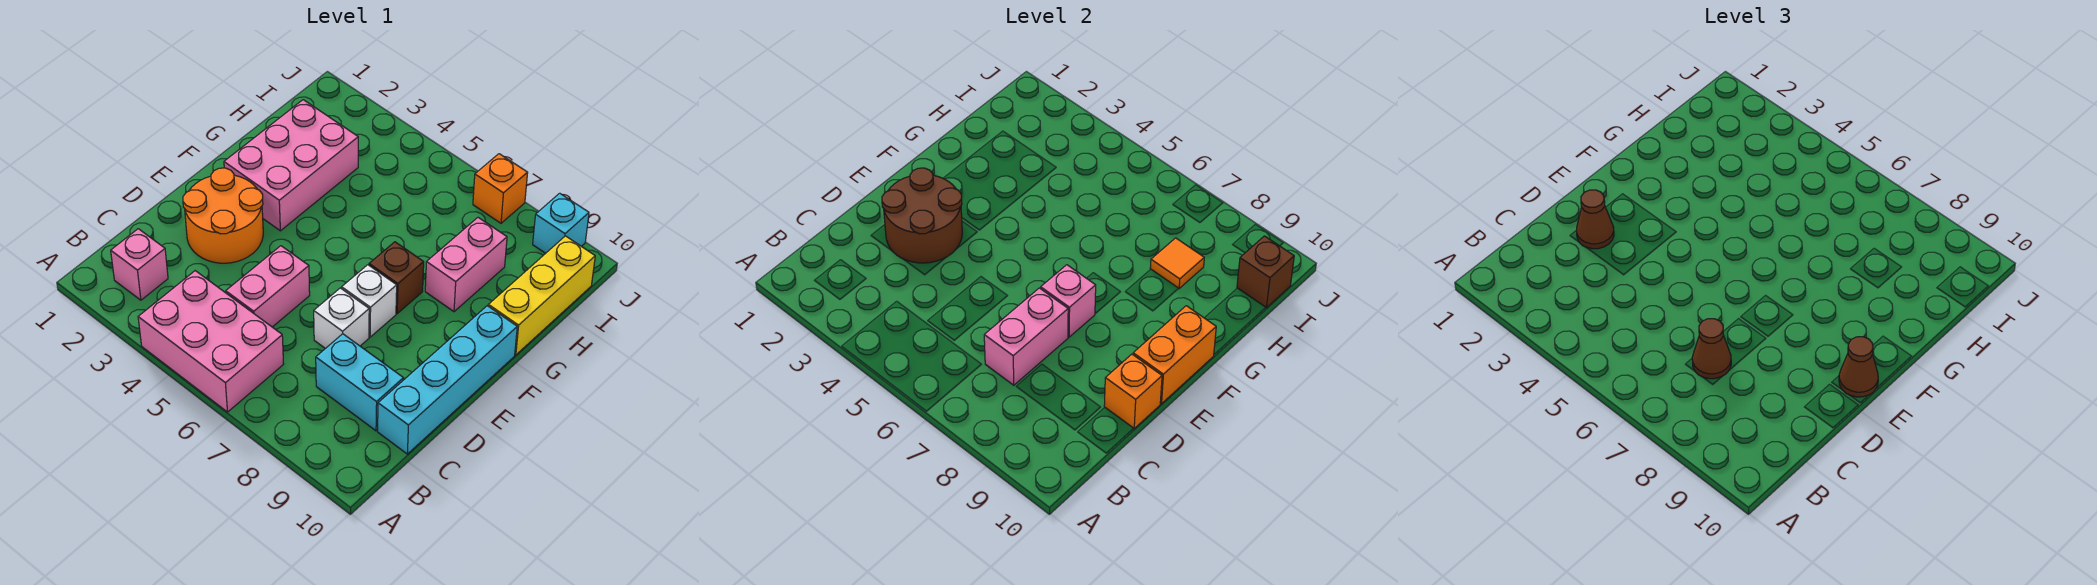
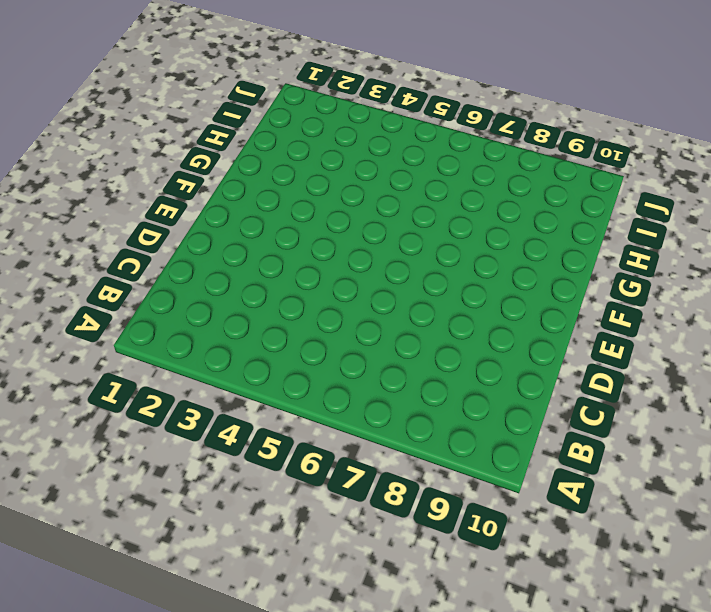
none -> pink 2x3 brick [138,271,283,412]
none -> pink 1x1 brick [111,229,168,300]
none -> pink 1x2 brick [226,246,310,327]

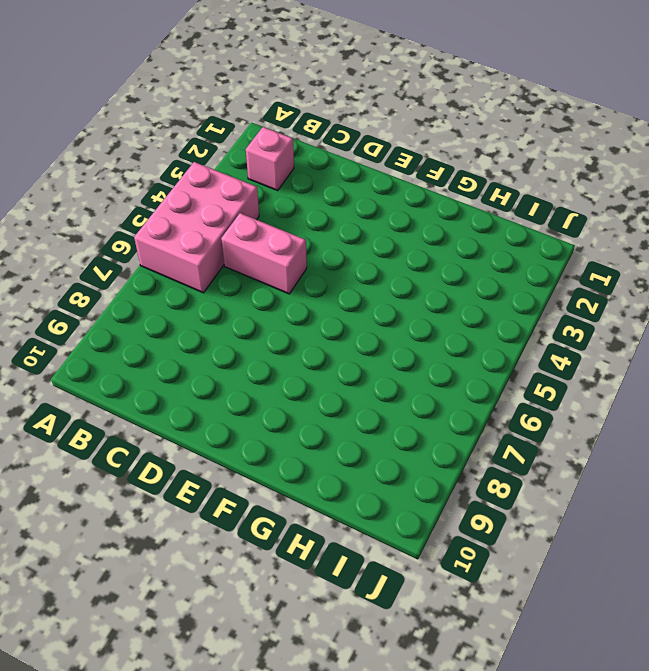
none -> cyan 1x2 brick [316,334,403,431]
none -> cyan 1x4 brick [378,306,517,454]
none -> orange 2x2 round brick [183,168,263,263]

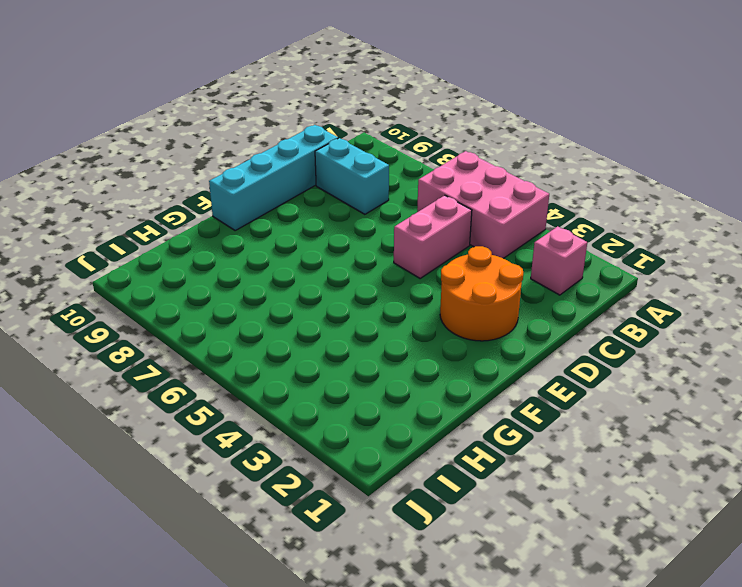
none -> white 1x1 brick [314,288,369,349]
none -> white 1x1 brick [342,265,397,337]
none -> pink 2x3 brick [224,100,358,231]

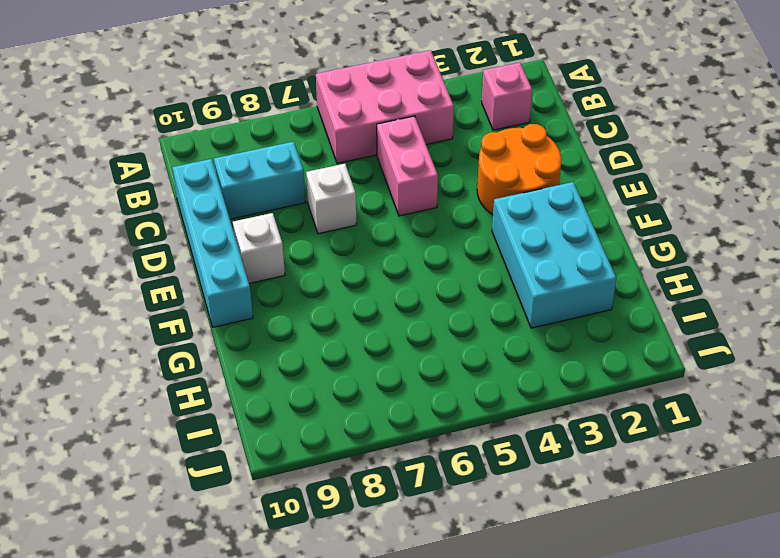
white 1x1 brick [233,213,285,283] -> white 1x1 brick moved to [342,265,397,337]
cyan 2x3 brick [492,182,617,328] -> pink 2x3 brick [224,100,358,231]
none -> brown 1x1 brick [369,242,424,314]
none -> pink 1x2 brick [425,218,507,312]
none -> yellow 1x3 brick [488,236,595,355]

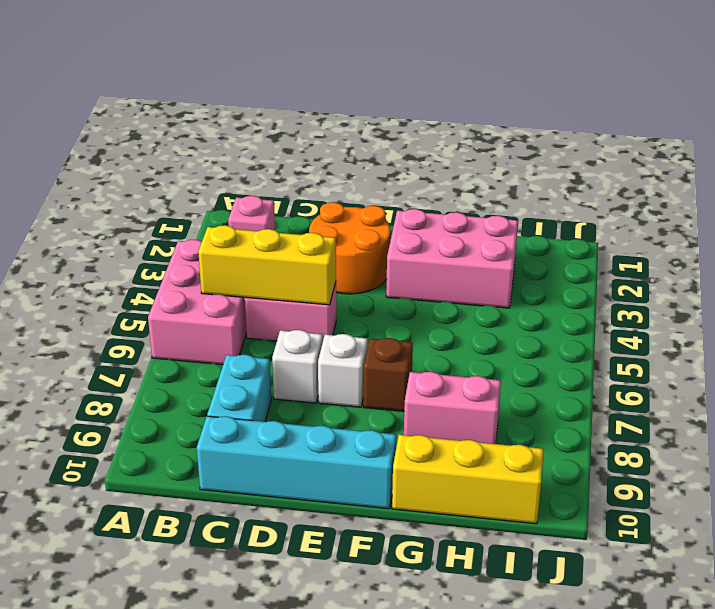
yellow 1x3 brick [198,225,336,305] -> none
none -> orange 1x1 brick [473,154,528,223]
none -> cyan 1x1 brick [533,193,589,253]
none -> pink 1x2 brick [984,288,1068,385]

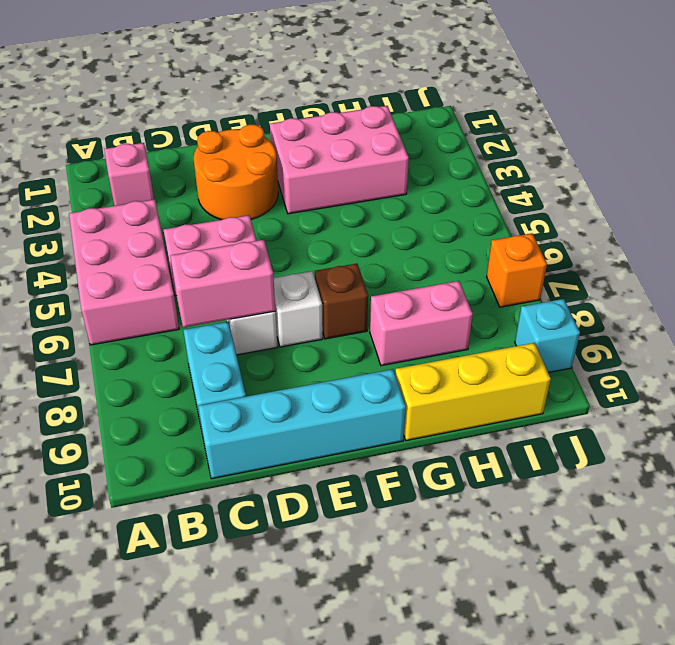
none -> brown 2x2 round brick [882,168,962,263]
none -> orange 1x1 brick [1104,354,1162,429]
none -> pink 1x1 brick [1041,265,1096,337]

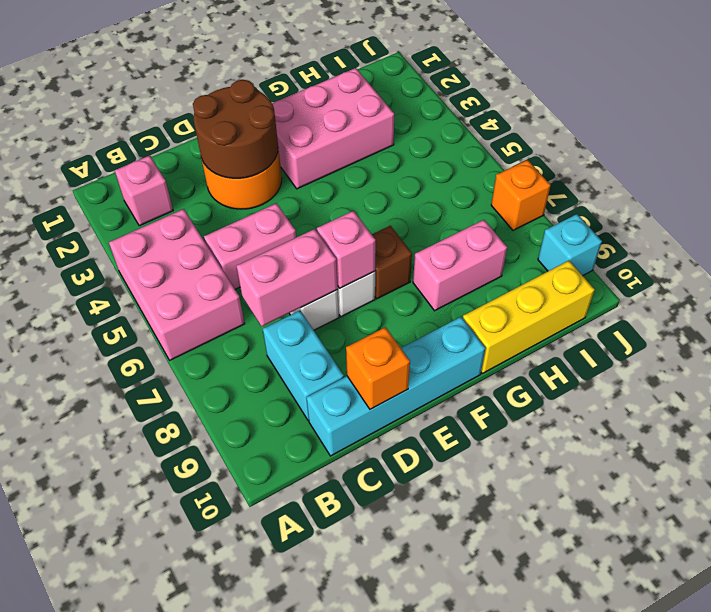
none -> orange 1x2 brick [1133,306,1216,404]
none -> orange 1x1 tile [1150,238,1204,288]
none -> brown 1x1 brick [1237,236,1294,308]

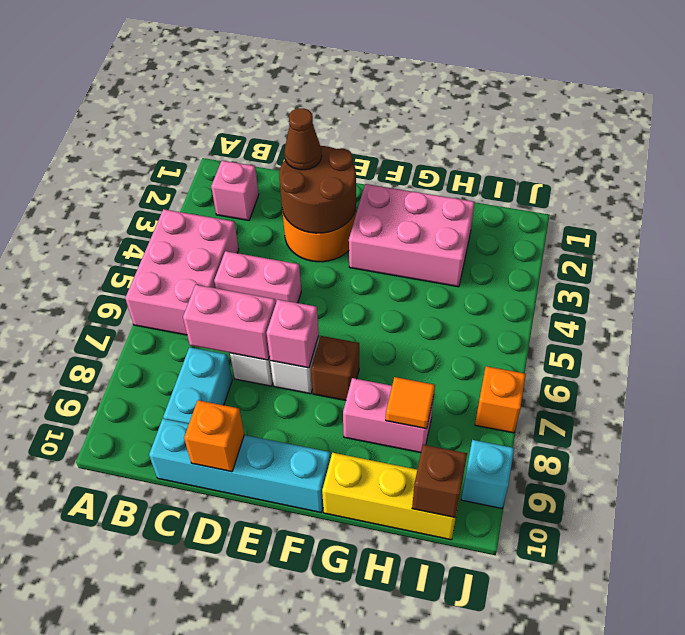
none -> orange 1x2 brick [1133,306,1216,404]
none -> brown 1x1 cone [1692,319,1731,379]
none -> brown 1x1 cone [1839,337,1878,397]

